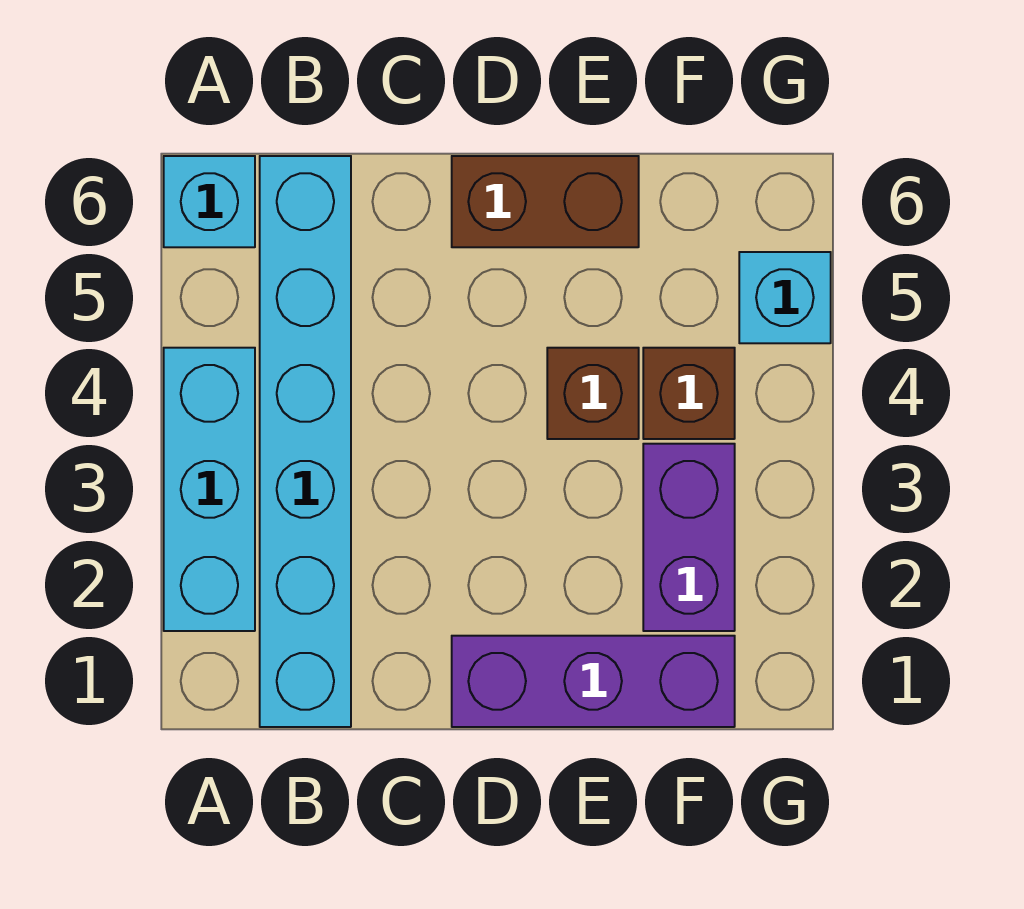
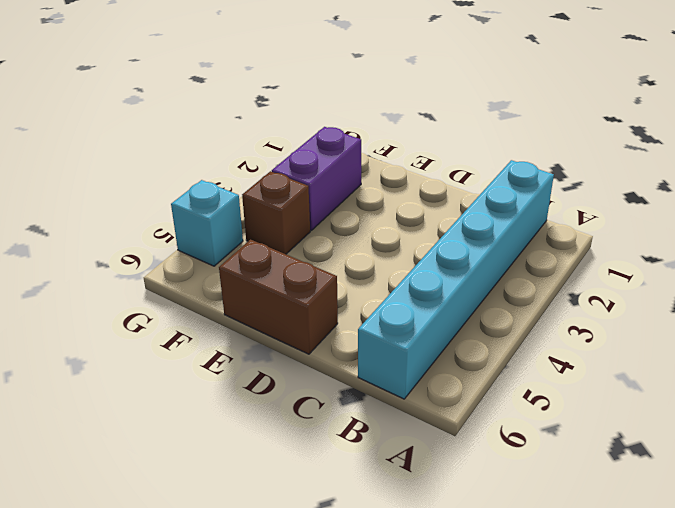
none -> cyan 1x3 brick [164,348,255,631]
none -> cyan 1x1 brick [164,156,255,247]

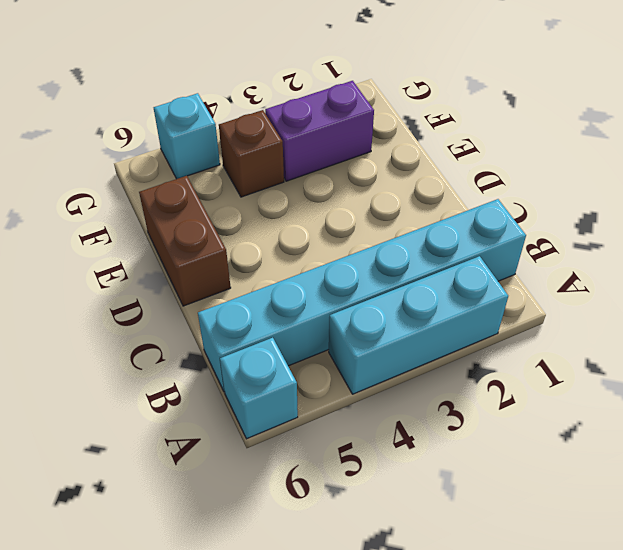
none -> purple 1x3 brick [452,636,735,727]
none -> brown 1x1 brick [547,348,639,439]

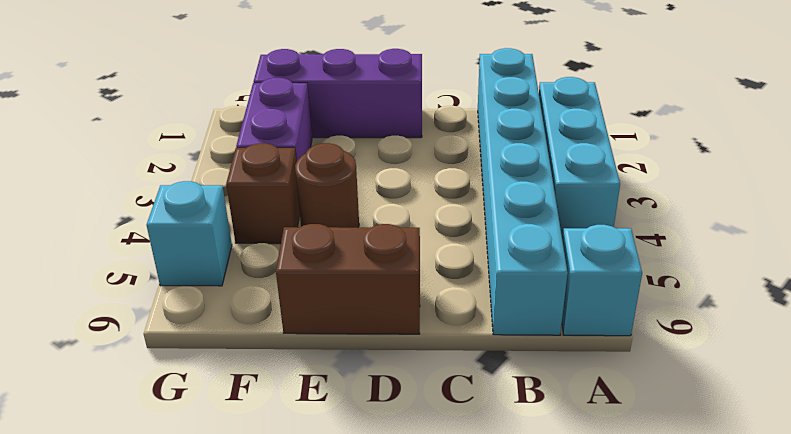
brown 1x1 round brick [295,143,359,228] -> brown 1x1 brick [547,348,639,439]

